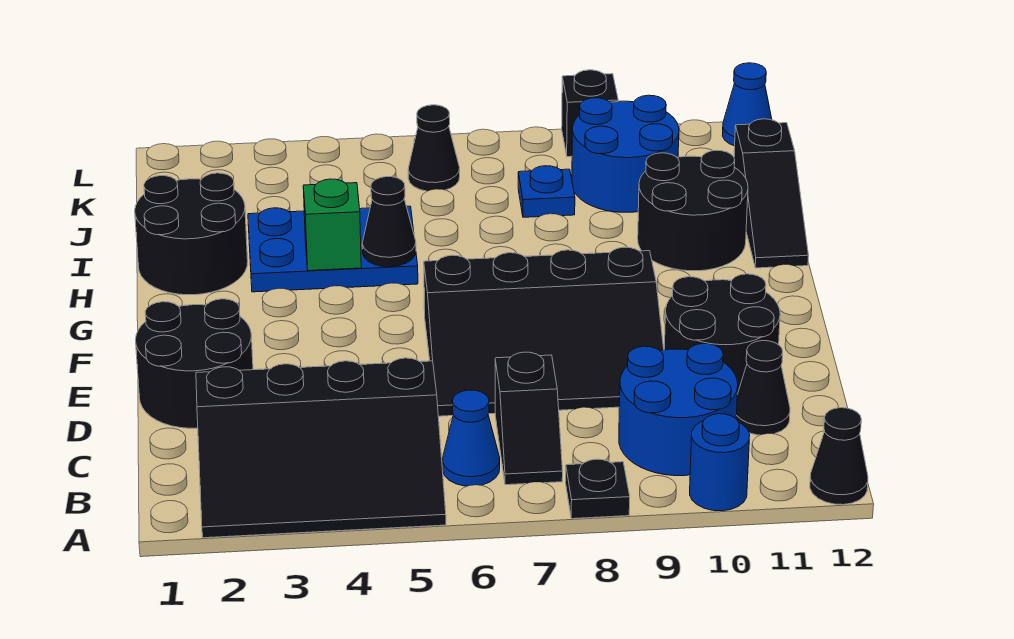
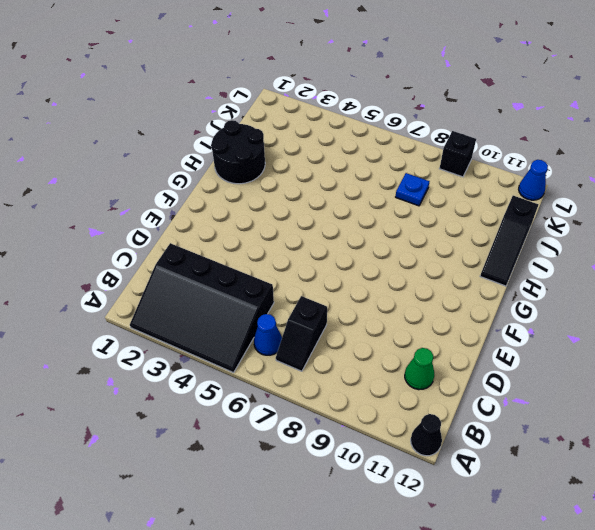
green 1x1 cone [405,348,434,390] -> black 1x1 cone [736,341,790,435]
none -> black 1x1 plate [566,459,630,519]
none -> blue 1x1 round brick [690,414,750,511]
none -> blue 2x2 round brick [619,343,738,476]

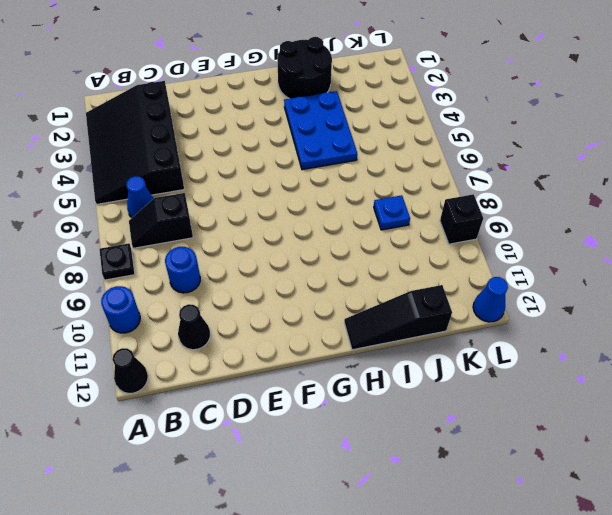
blue 1x1 round brick [165,247,200,293] -> blue 2x2 round brick [619,343,738,476]
none -> black 2x2 round brick [136,299,253,428]
none -> black 3x4 slope [424,247,664,416]
none -> black 2x2 round brick [664,274,780,394]

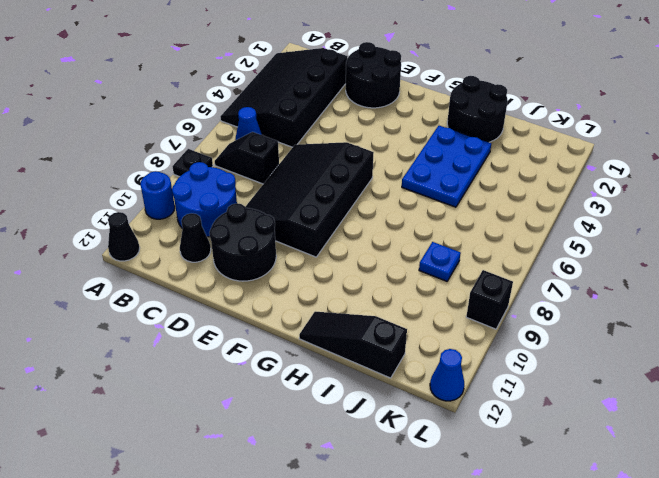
none -> black 2x2 round brick [638,150,748,271]
none -> blue 2x2 round brick [572,95,679,212]
none -> black 1x1 cone [408,105,460,191]

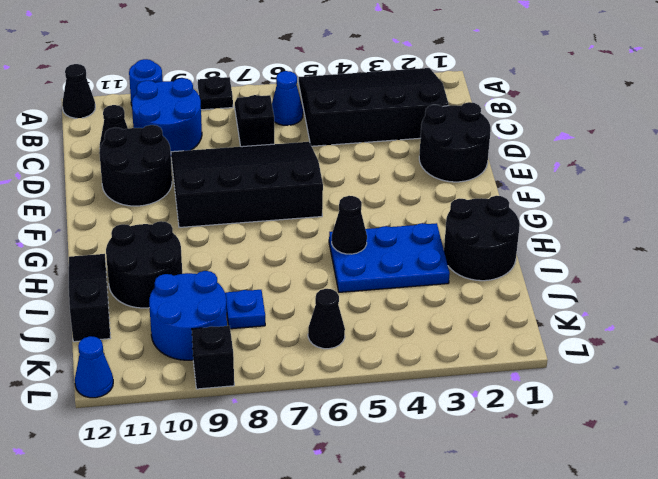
none -> green 1x1 brick [303,179,361,271]

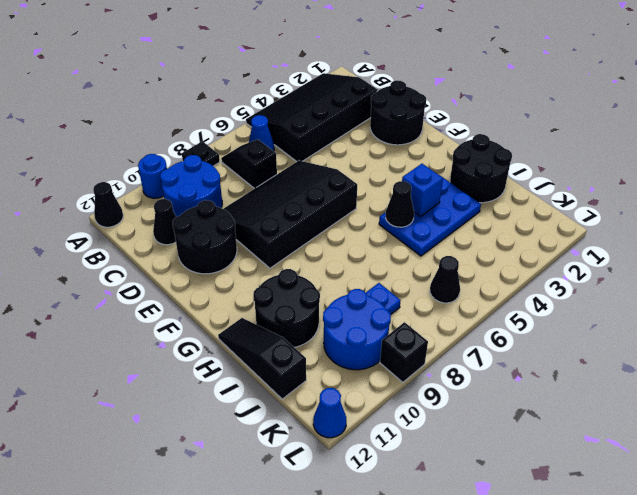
blue 1x1 brick [402,164,443,216] -> green 1x1 brick [303,179,361,271]

